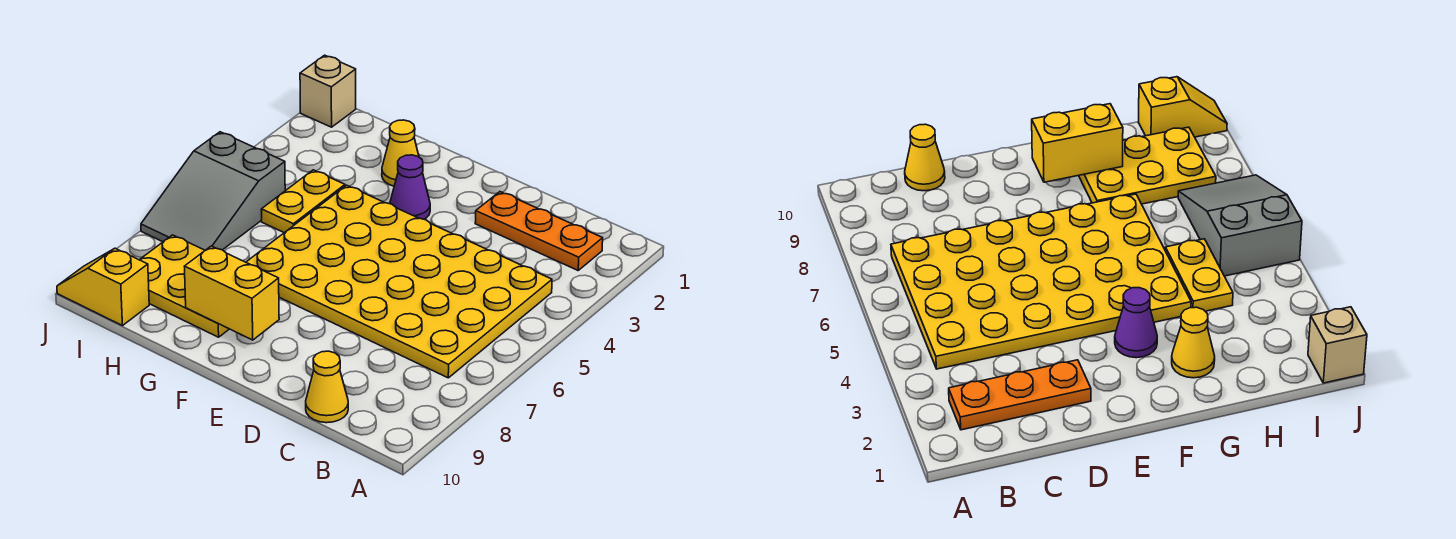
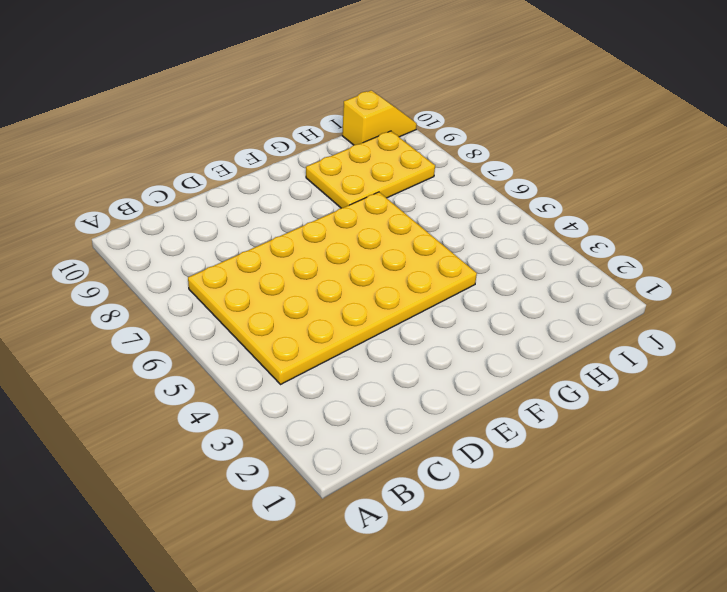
none -> orange 1x3 plate [475,192,603,270]
none -> yellow 1x1 cone [306,351,348,423]

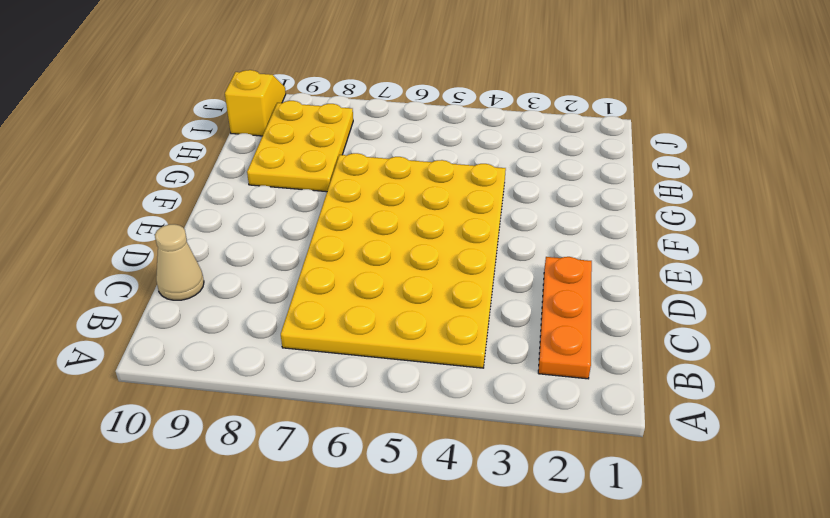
tan 1x1 cone [155,224,204,300] -> yellow 1x1 cone [306,351,348,423]
none -> purple 1x1 cone [390,155,430,219]
none -> yellow 1x1 cone [382,120,419,186]

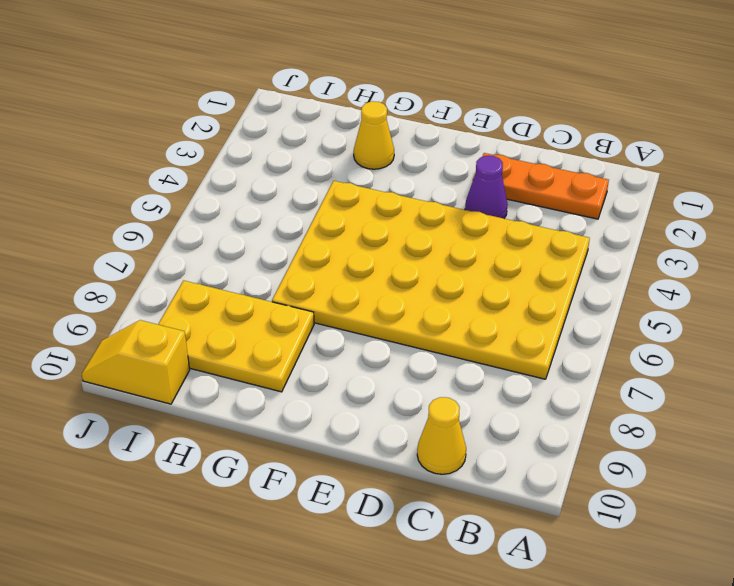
purple 1x1 cone [465,156,508,218] -> purple 1x1 cone moved to [390,155,430,219]
none -> yellow 1x2 plate [261,170,345,233]
none -> grey 2x3 slope [141,132,285,250]

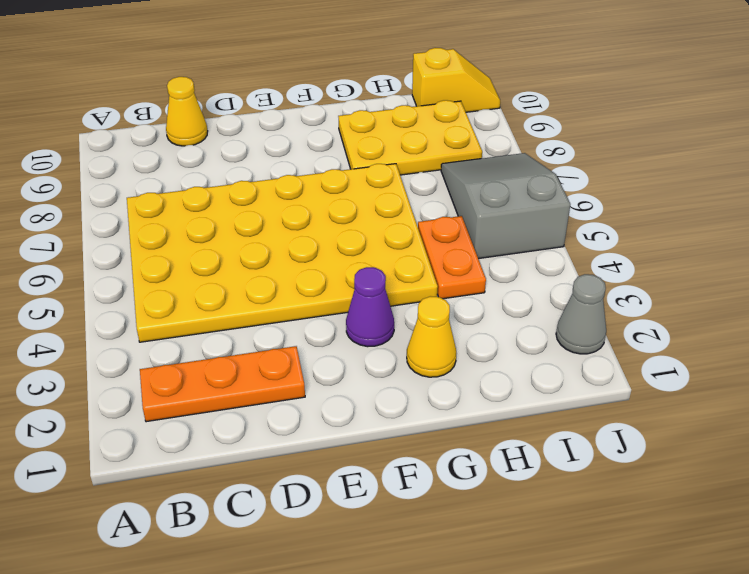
orange 1x2 plate [418,216,486,299] -> yellow 1x2 plate [261,170,345,233]
grey 1x1 cone [556,274,606,354] -> none
none -> tan 1x1 brick [300,55,356,127]
none -> yellow 1x2 brick [184,246,279,340]

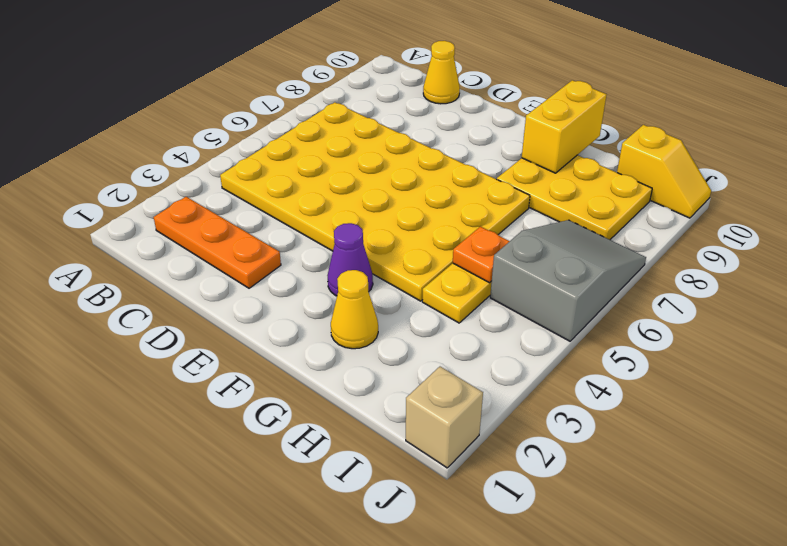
yellow 1x2 brick [522,80,607,173] -> yellow 1x2 brick turned to [184,246,279,340]
orange 1x1 plate [453,226,510,283] -> none

